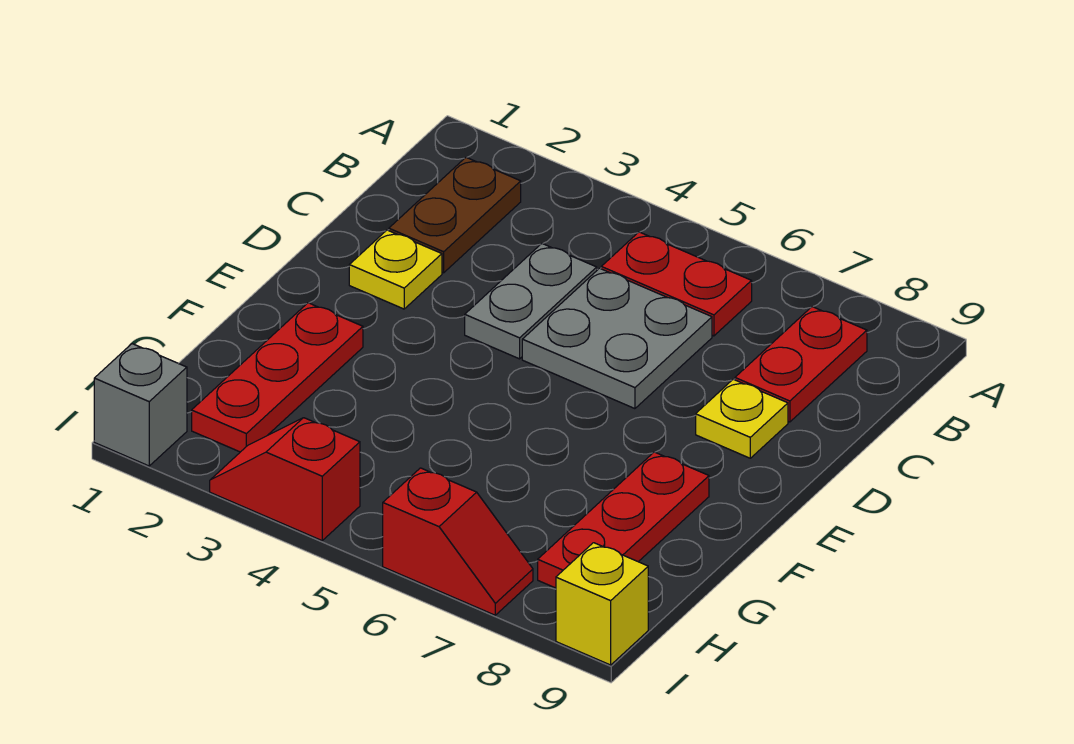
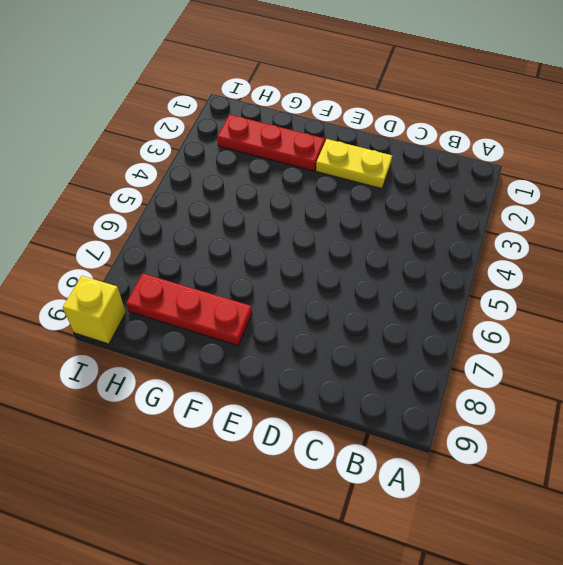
yellow 1x2 plate [316,139,392,189] -> yellow 1x1 plate [349,230,442,309]
none -> brown 1x2 plate [389,157,521,273]
none -> red 1x2 plate [601,232,752,336]
none -> red 1x2 plate [735,307,867,422]

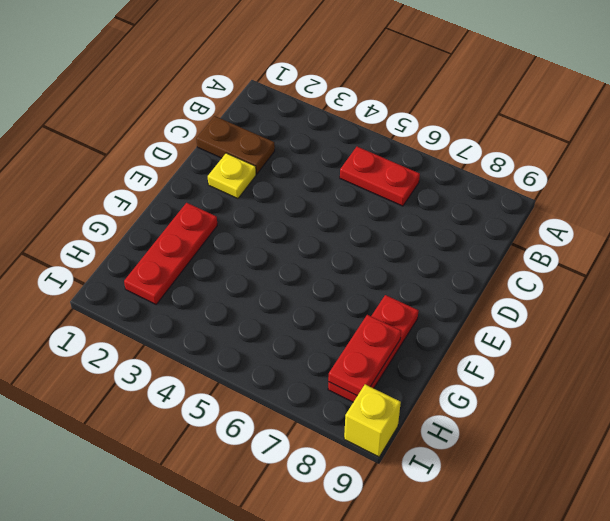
brown 1x2 plate [196,116,275,174] -> brown 1x2 plate turned to [389,157,521,273]
red 1x2 plate [328,315,401,396] -> red 1x2 plate moved to [735,307,867,422]
none -> grey 1x2 plate [465,244,597,359]
none -> grey 2x2 plate [522,268,712,409]
none -> yellow 1x1 plate [696,379,788,458]

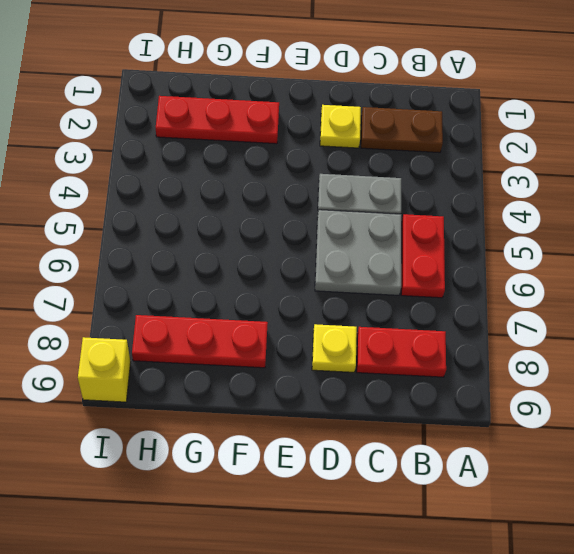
none -> grey 1x1 brick [94,344,187,466]
none -> red 1x2 slope [210,418,360,540]
none -> red 1x2 slope [383,468,533,615]

